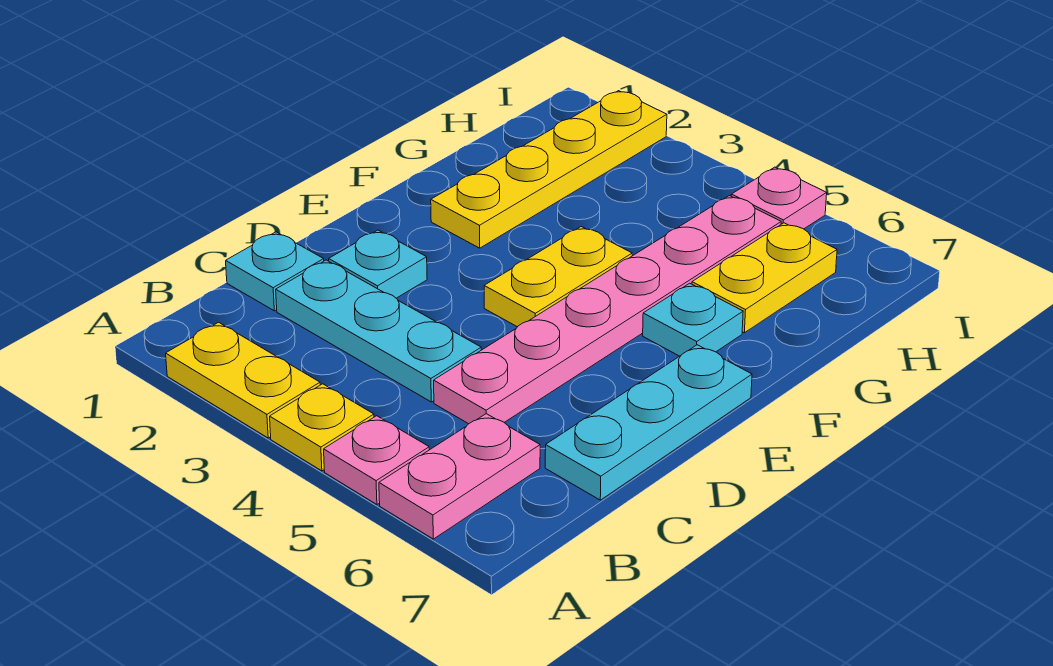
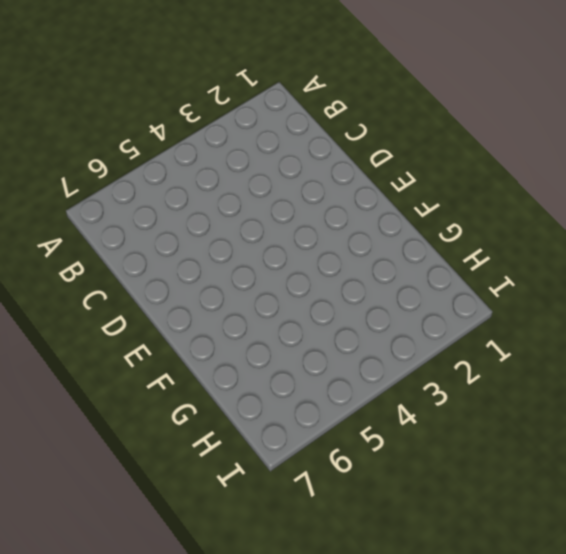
none -> yellow 1x2 plate [166,322,320,438]
none -> yellow 1x1 plate [270,384,374,471]
none -> pink 1x1 plate [324,416,429,504]

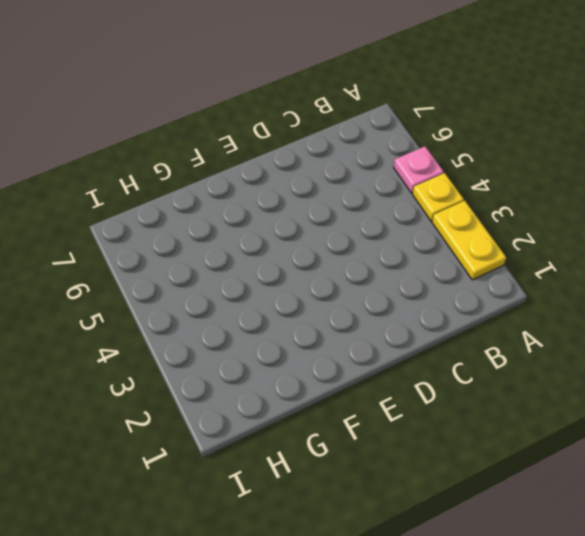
none -> pink 1x2 plate [379,414,540,539]
none -> cyan 1x1 plate [226,232,324,311]
none -> cyan 1x3 plate [276,260,481,402]

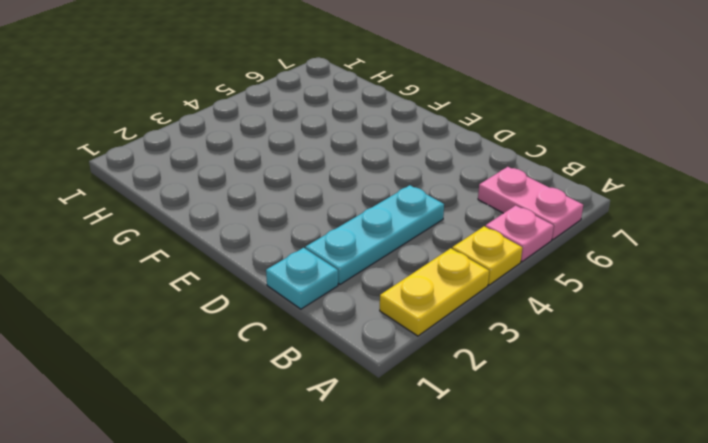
none -> pink 1x6 plate [434,196,781,424]
none -> cyan 1x3 plate [545,345,752,500]
none -> cyan 1x1 plate [329,230,427,298]

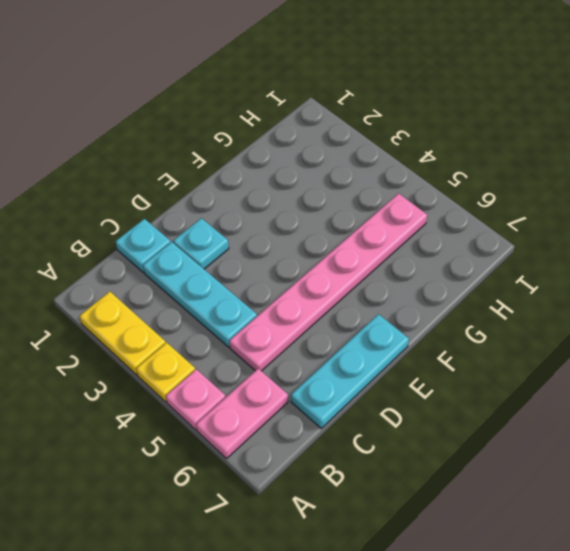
none -> yellow 1x2 plate [484,227,632,327]
none -> yellow 1x4 plate [431,91,667,248]
none -> cyan 1x1 plate [643,283,743,356]

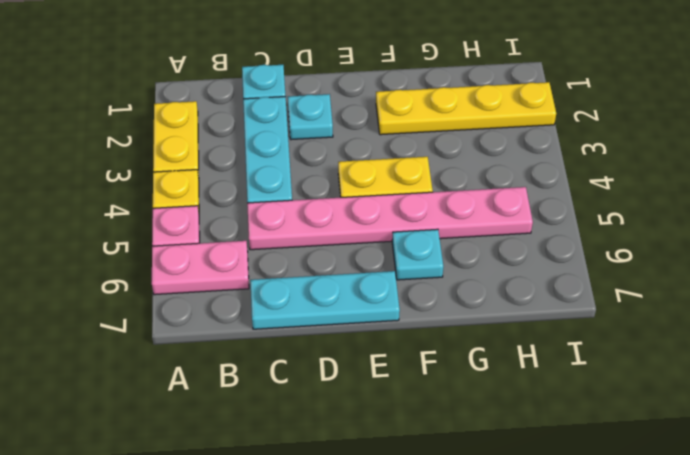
none -> yellow 1x2 plate [692,223,837,333]
none -> pink 1x1 plate [731,167,827,229]

